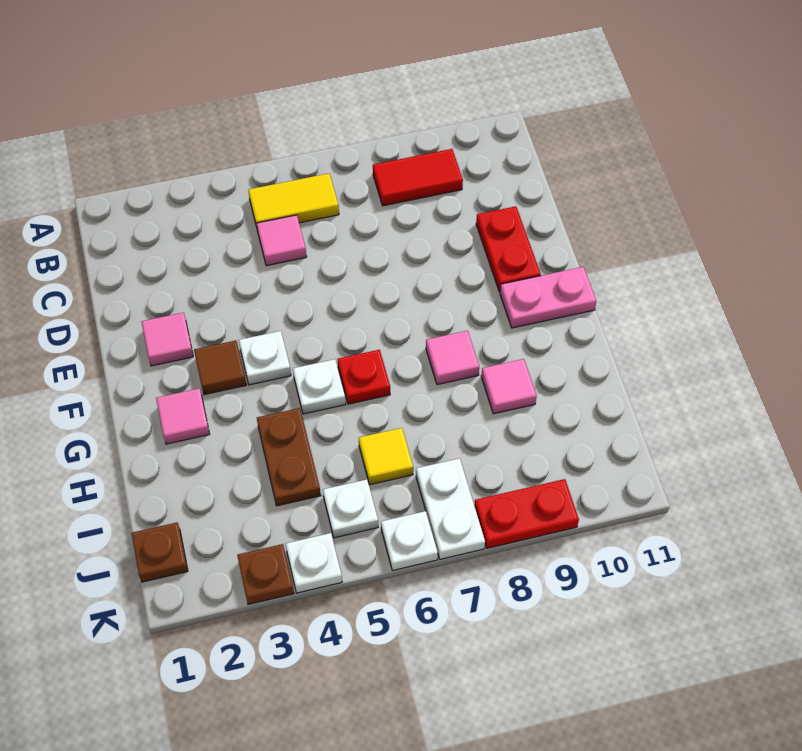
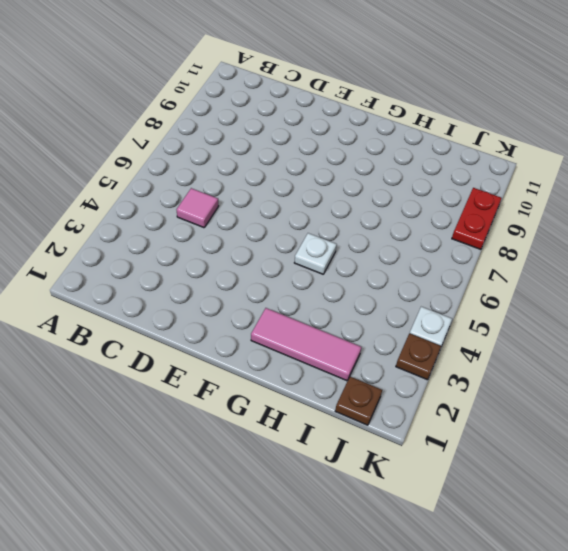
pink 1x3 tile [251,308,361,381] -> pink 1x1 tile [156,388,210,444]
none -> yellow 1x2 tile [248,173,339,227]
none -> red 1x2 tile [373,149,463,206]
none -> red 1x2 plate [476,206,541,292]

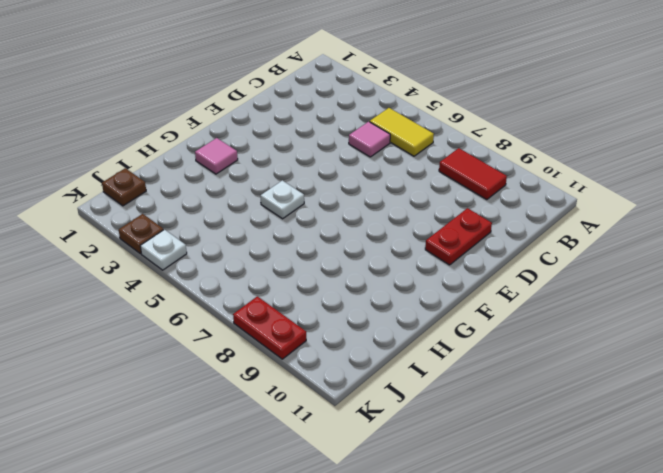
none -> pink 1x1 tile [142,312,193,366]
none -> brown 1x1 tile [194,341,246,395]
none -> white 1x1 plate [239,331,291,385]

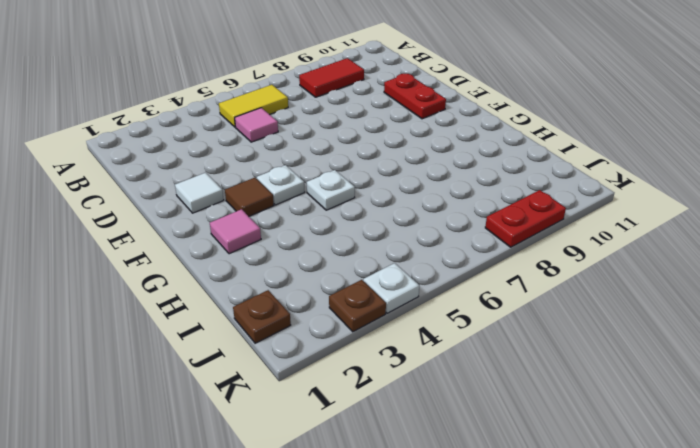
white 1x1 tile [175,173,224,213] -> pink 1x1 tile [142,312,193,366]
none -> pink 1x2 plate [500,267,596,328]
none -> red 1x1 plate [338,350,390,404]
none -> pink 1x1 tile [426,331,479,385]

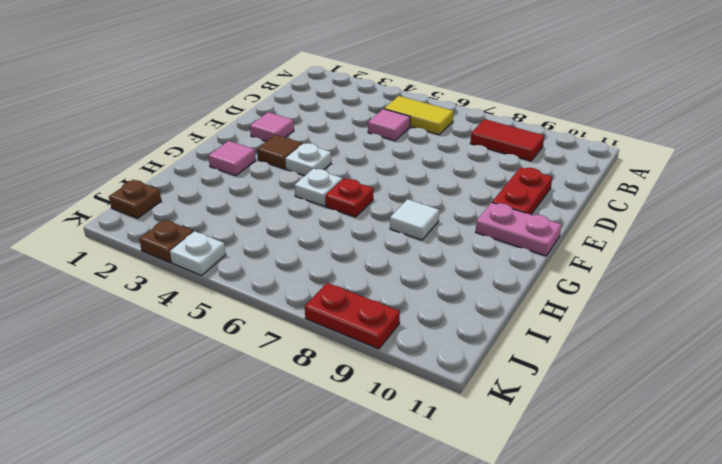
white 1x1 tile [390,199,439,240] -> pink 1x1 tile [426,331,479,385]
none -> brown 1x2 plate [257,408,321,506]
none -> pink 1x1 tile [481,359,537,414]
none -> yellow 1x1 tile [359,428,413,485]

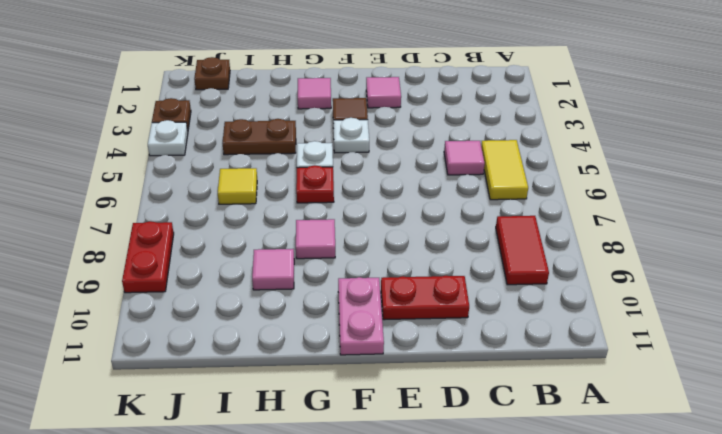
none -> white 1x1 plate [323,479,378,538]
none -> white 1x2 plate [416,458,485,559]
none -> white 1x1 plate [381,511,438,571]

